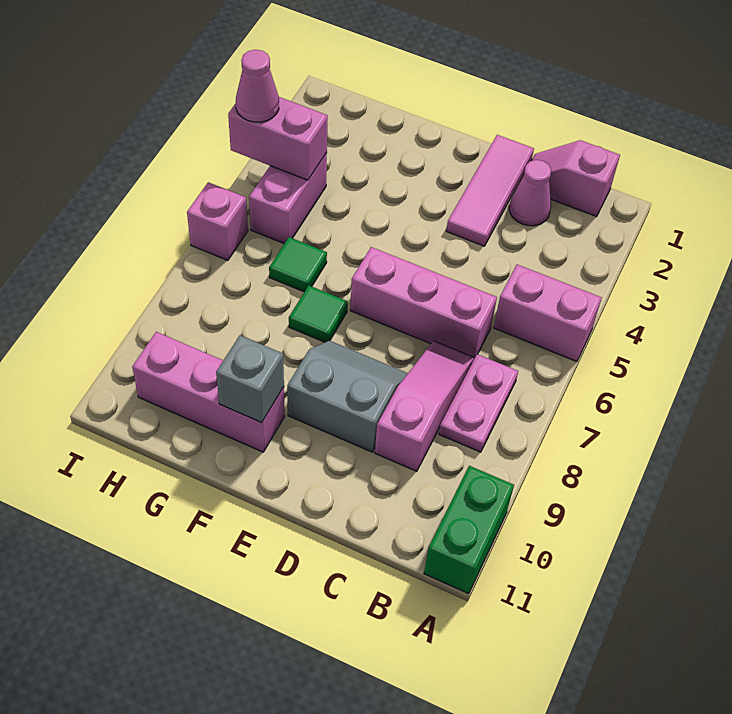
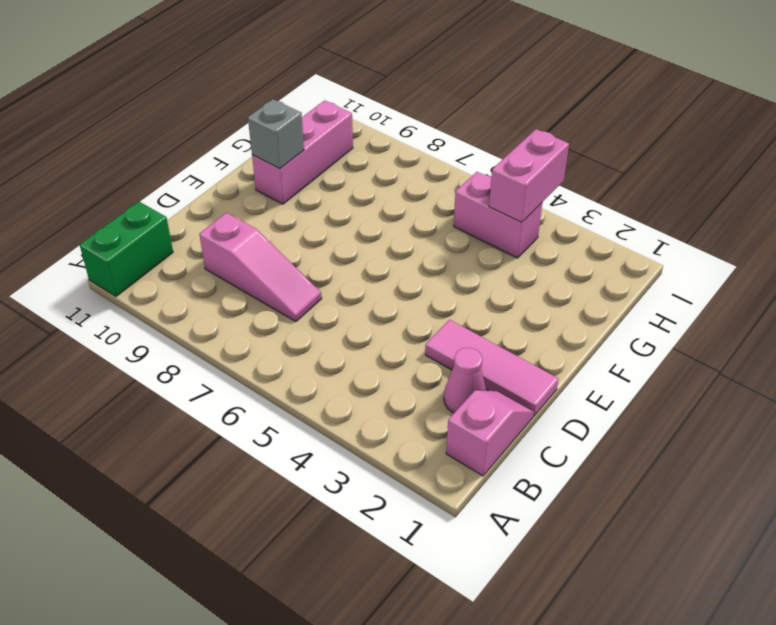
green 1x2 brick [80,202,173,296] -> green 1x2 brick turned to [424,466,514,594]
none -> pink 1x2 brick [494,265,602,362]
none -> pink 1x2 plate [439,354,518,452]
none -> pink 1x3 brick [350,247,497,358]

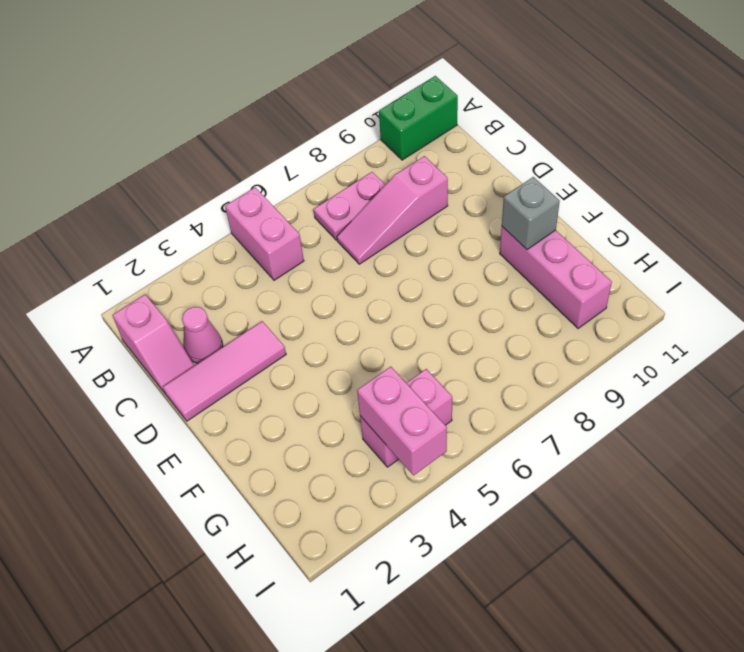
none -> pink 1x3 brick [350,247,497,358]
none -> grey 2x2 slope [287,341,408,452]
none -> green 1x1 tile [289,286,348,342]

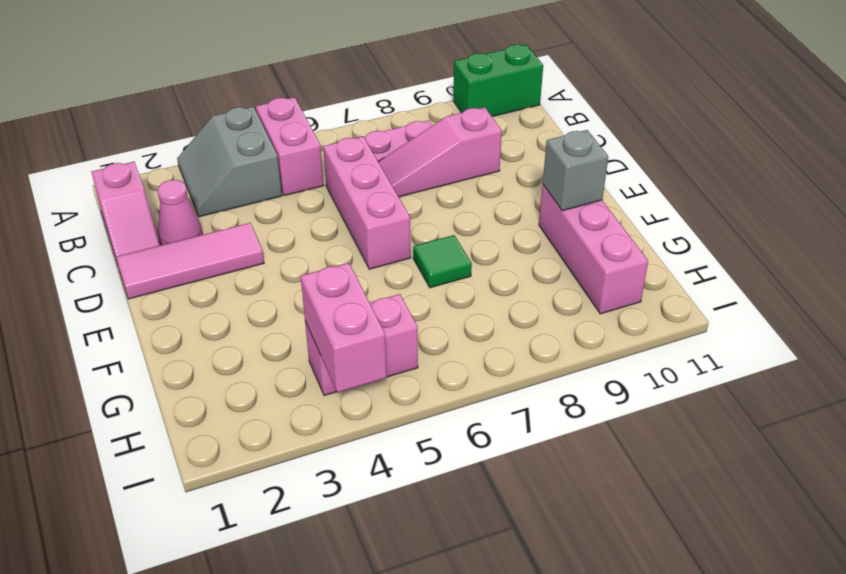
grey 2x2 slope [177,107,282,217] -> grey 2x2 slope moved to [287,341,408,452]
none -> green 1x1 tile [269,237,327,292]
none -> pink 1x1 brick [187,182,248,260]
none -> pink 1x1 cone [236,50,279,122]

